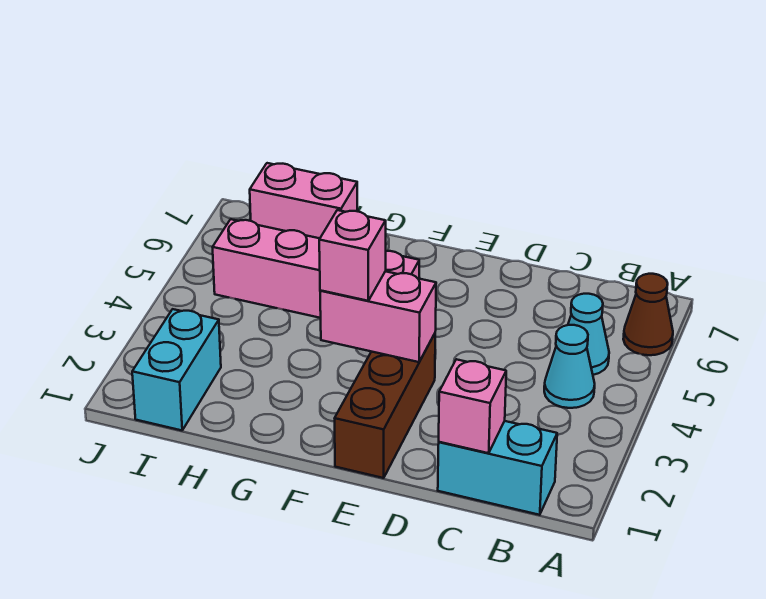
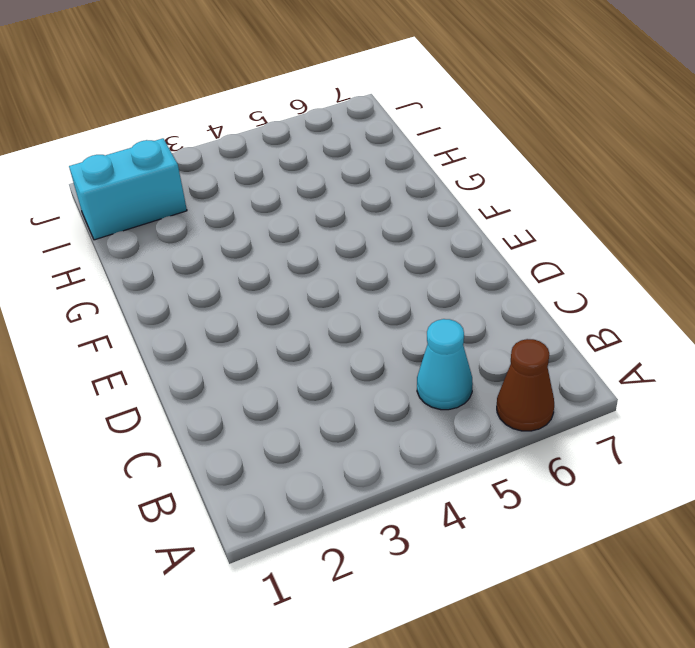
none -> cyan 1x2 brick [438,421,557,515]
none -> cyan 1x1 cone [544,325,595,408]

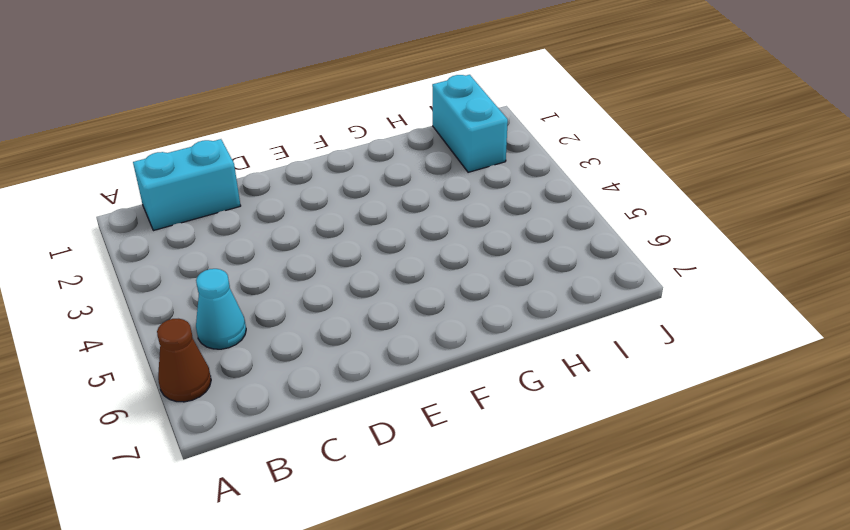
none -> cyan 1x1 cone [544,325,595,408]
none -> brown 1x3 brick [335,334,435,478]

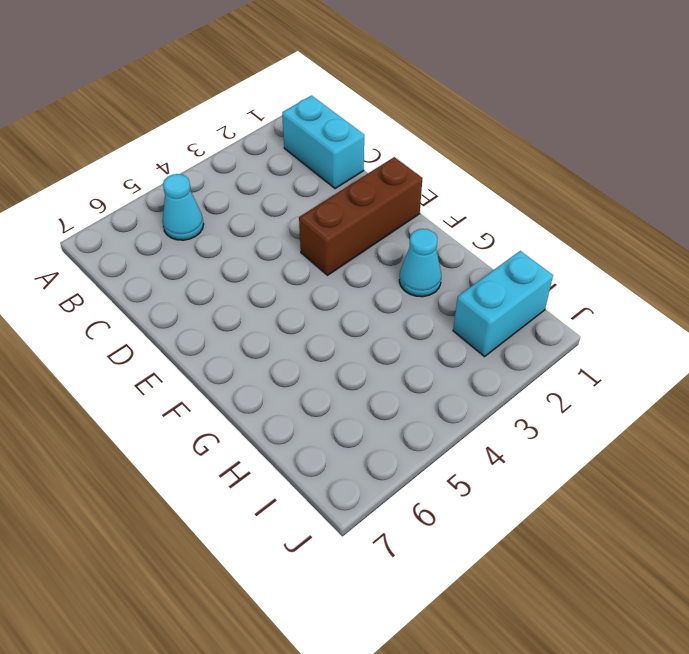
cyan 1x1 cone [399,229,441,297] -> cyan 1x1 cone moved to [544,325,595,408]
none -> brown 1x1 cone [623,274,673,355]
none -> pink 1x4 brick [213,219,419,318]

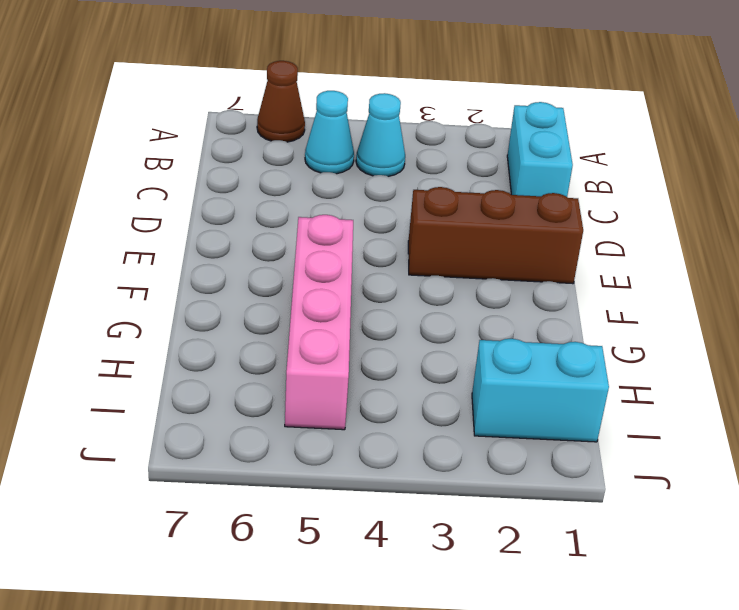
none -> pink 1x2 brick [250,163,358,238]
none -> pink 1x1 brick [439,359,506,453]

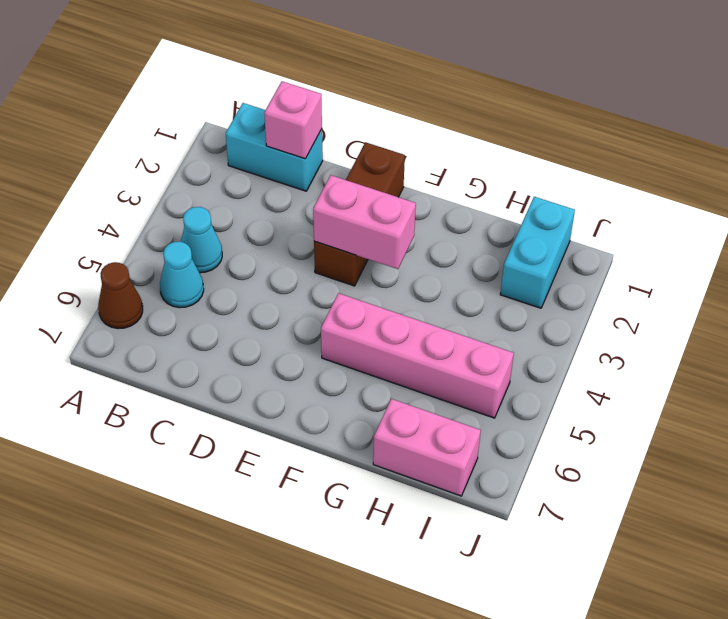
none -> pink 1x1 brick [319,210,386,301]

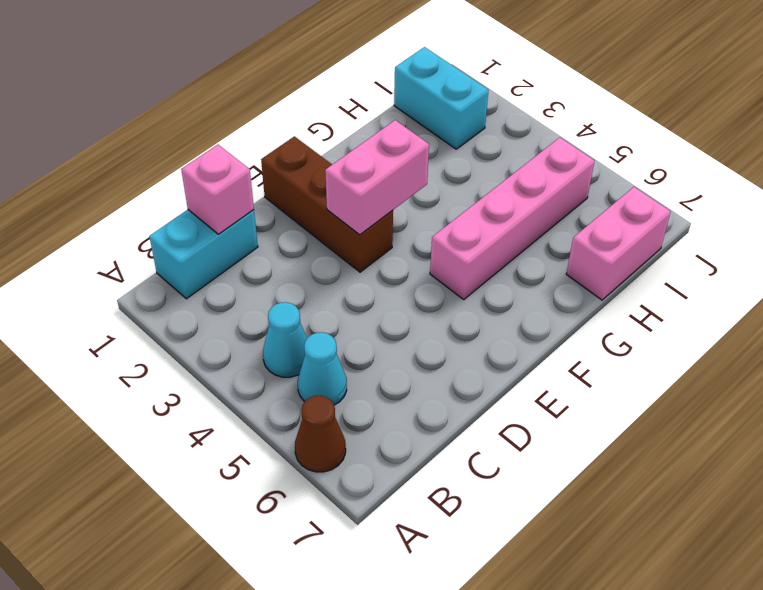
none -> pink 1x1 brick [319,210,386,301]

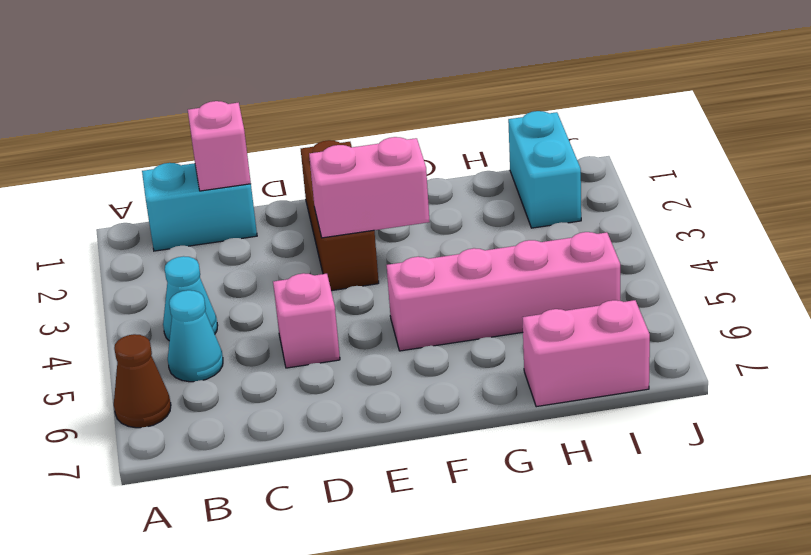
pink 1x1 brick [273,273,340,368] -> pink 1x1 brick moved to [319,210,386,301]

